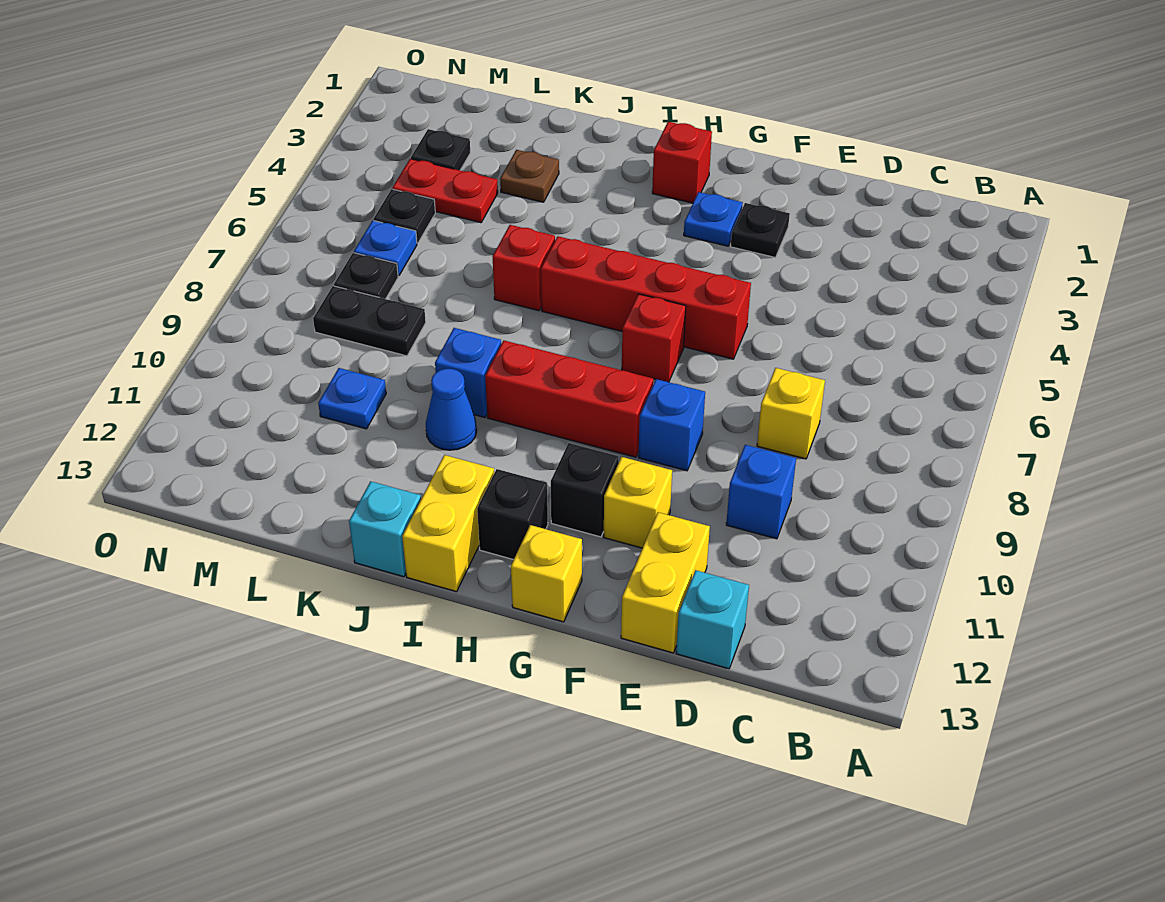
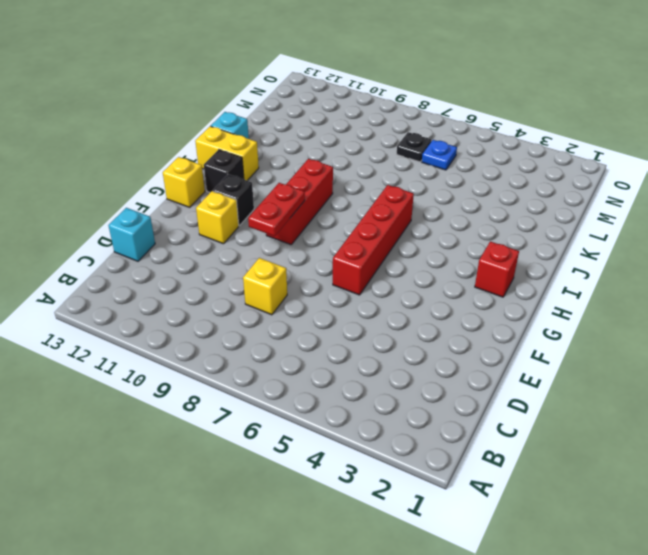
red 1x2 plate [248,183,305,236] -> red 1x2 plate moved to [392,159,498,223]
none -> blue 1x1 brick [726,445,796,539]
none -> yellow 1x2 brick [621,512,710,653]
none -> black 1x1 plate [731,203,790,257]

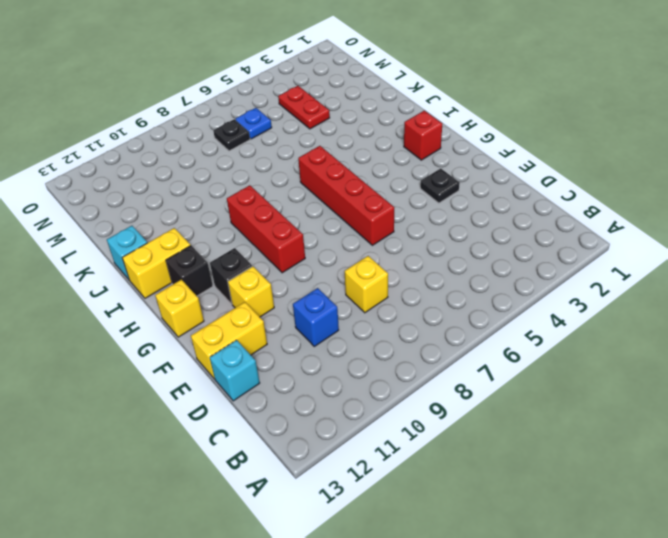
none -> blue 1x1 brick [638,379,705,471]
none -> blue 1x1 plate [684,192,743,246]
none -> red 1x1 brick [622,294,686,382]

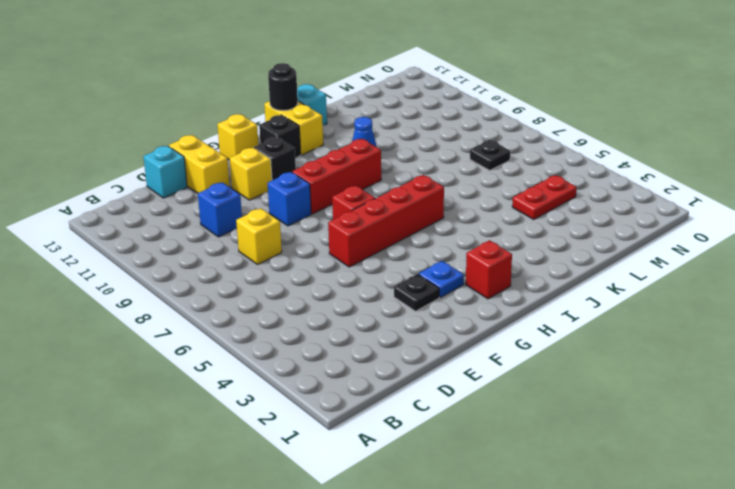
black 1x1 round brick [268,63,298,111] -> none
none -> red 1x1 brick [493,225,555,311]
none -> blue 1x1 brick [435,328,501,418]
none -> brown 1x1 plate [500,150,559,202]

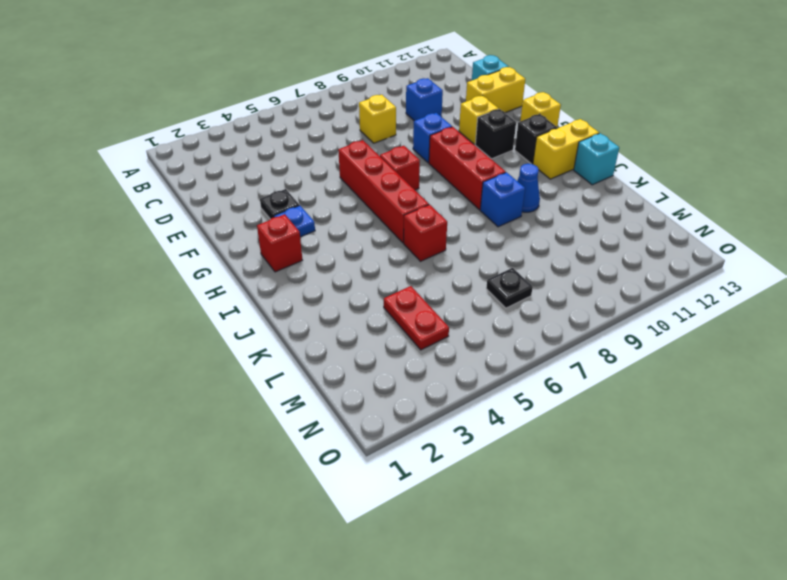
none -> brown 1x1 plate [500,150,559,202]
none -> black 1x2 plate [313,286,426,356]
none -> blue 1x1 plate [318,368,386,429]

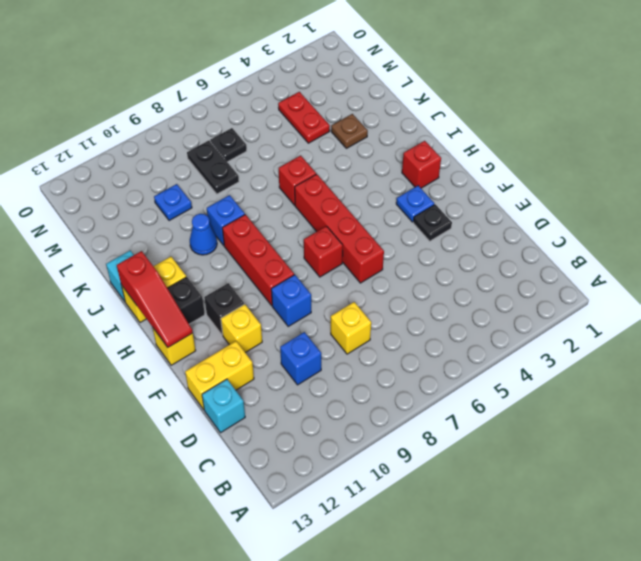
red 1x3 slope [117,251,193,347] -> none
none -> black 1x1 plate [411,129,470,170]
none -> black 1x1 plate [373,189,435,243]
none -> blue 1x1 plate [354,221,417,276]

